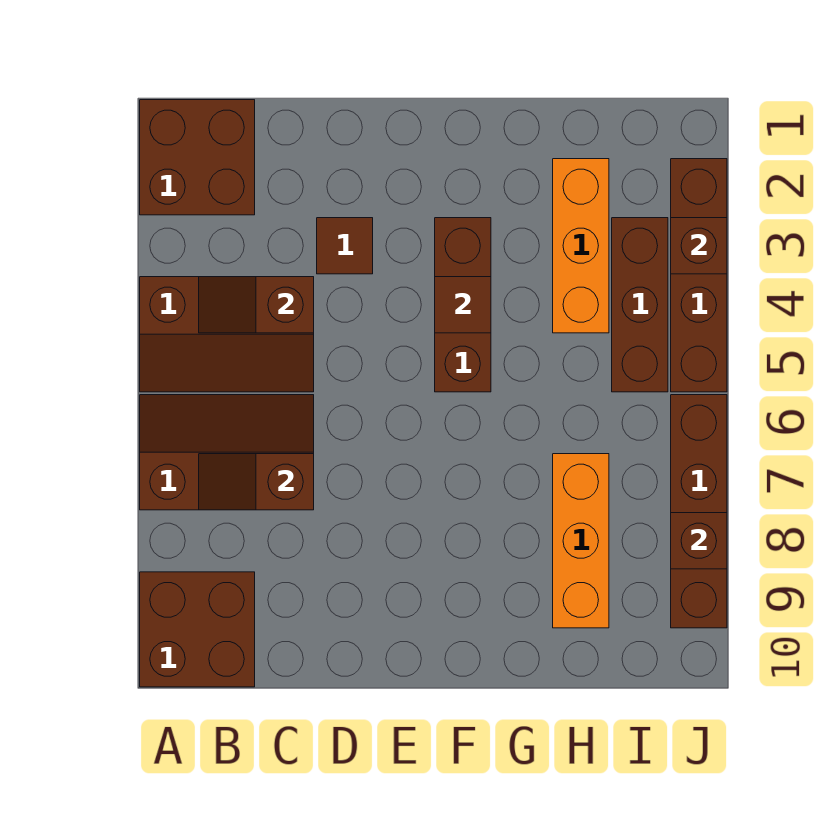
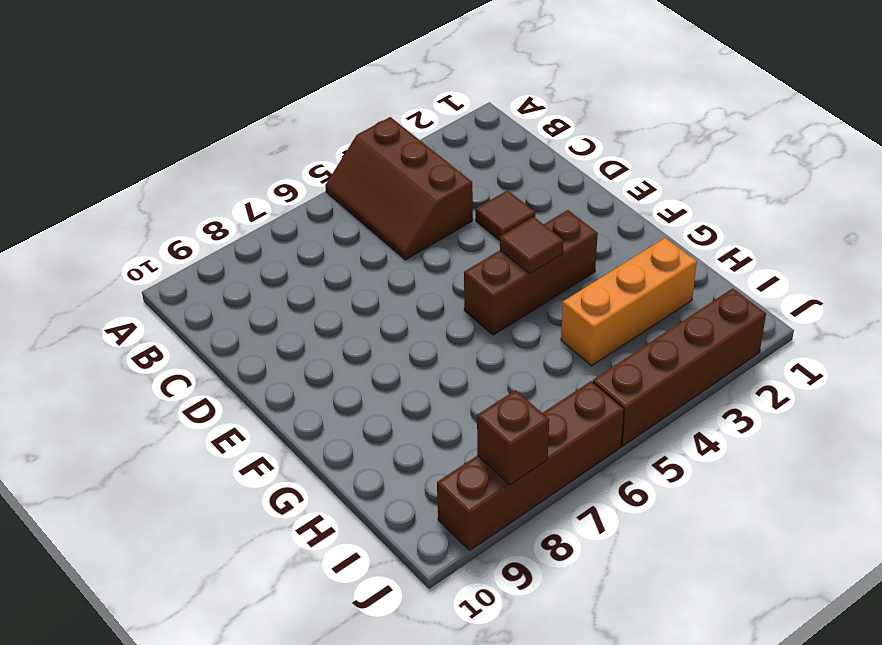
none -> brown 2x2 brick [140,100,255,215]
none -> brown 2x3 slope [140,395,314,510]
none -> brown 2x2 brick [140,572,255,687]

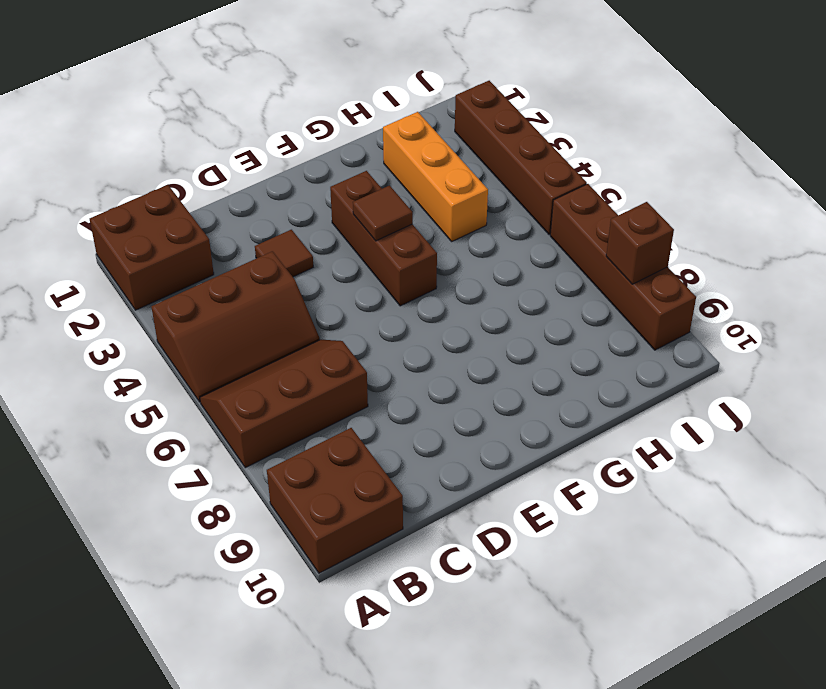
none -> orange 1x3 brick [553,454,609,628]
none -> brown 1x3 brick [612,218,668,392]
none -> brown 1x2 slope [199,277,314,333]

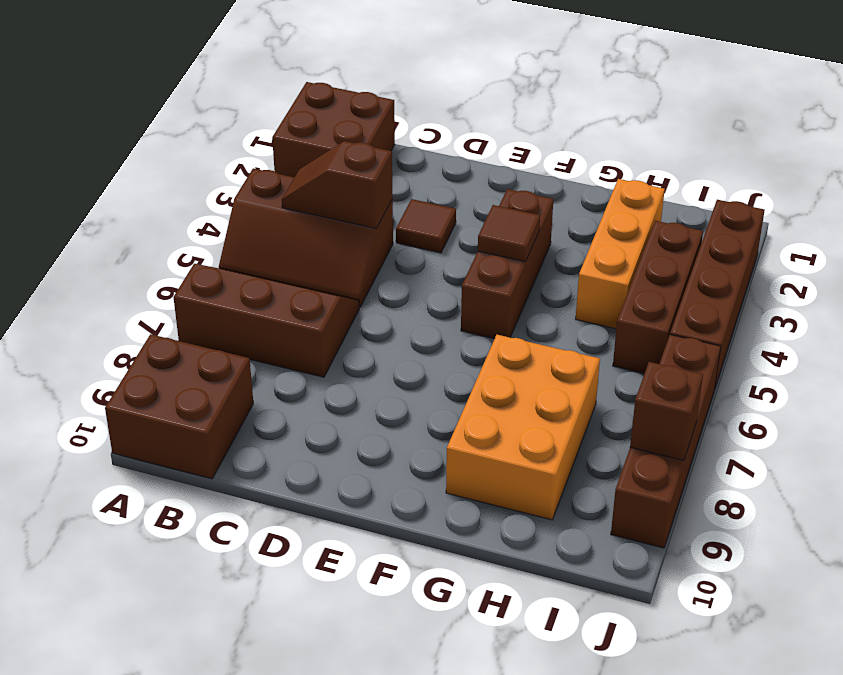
orange 2x3 brick [446,335,600,520] -> orange 1x3 brick [553,454,609,628]
none -> brown 1x2 slope [199,454,314,510]
none -> brown 1x1 brick [671,218,727,274]

